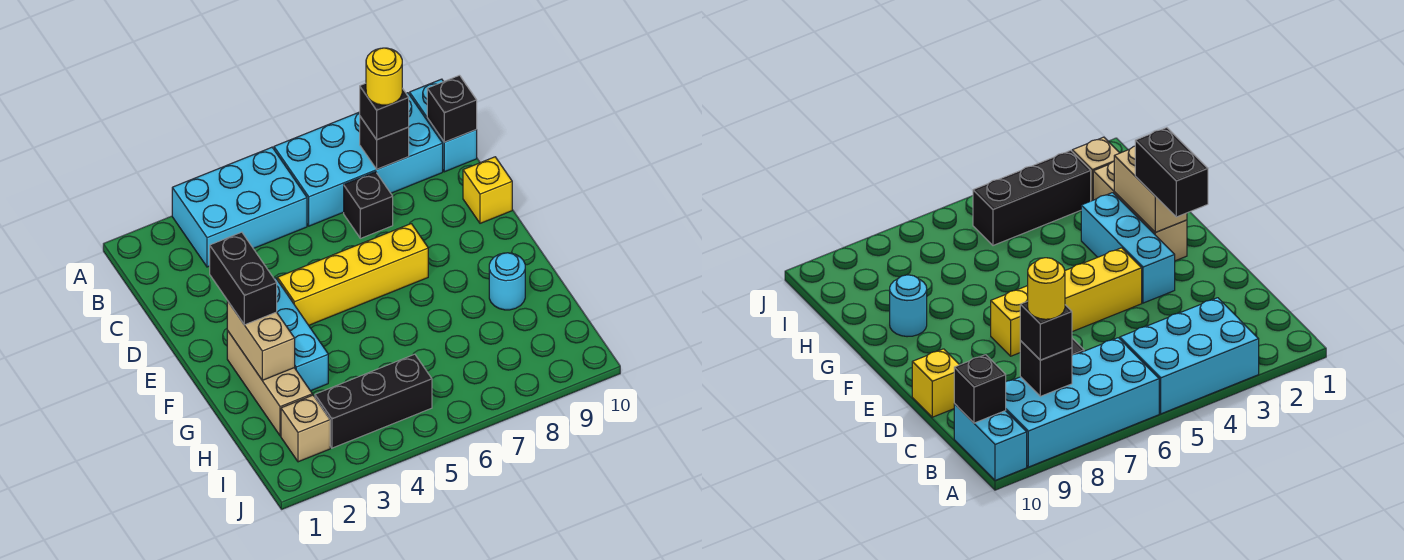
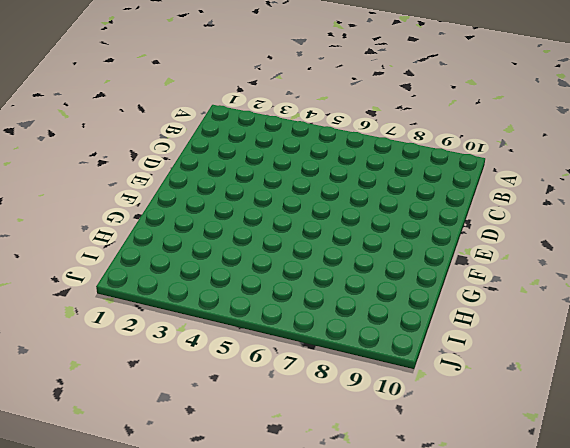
none -> cyan 2x3 brick [172,147,307,267]
none -> cyan 2x4 brick [274,93,443,226]
none -> cyan 1x2 brick [410,79,477,172]

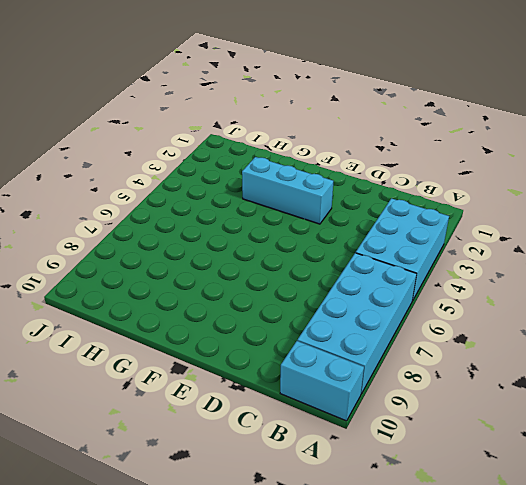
none -> black 1x1 brick [344,172,393,238]
none -> yellow 1x1 brick [463,157,512,223]
none -> yellow 1x4 brick [277,224,428,325]

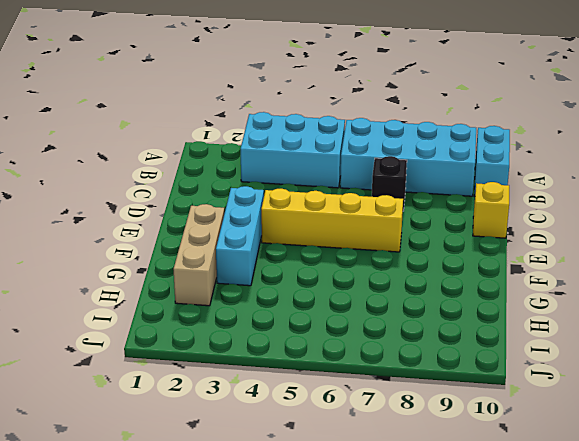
none -> cyan 1x1 round brick [489,253,525,310]
none -> tan 1x1 brick [281,395,330,462]
none -> black 1x3 brick [315,354,432,448]

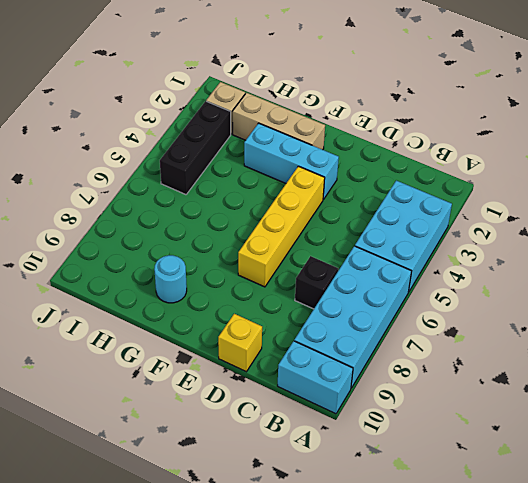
none -> black 1x1 brick [360,117,409,169]
none -> black 1x1 brick [427,75,477,142]
none -> tan 1x2 brick [227,301,295,380]

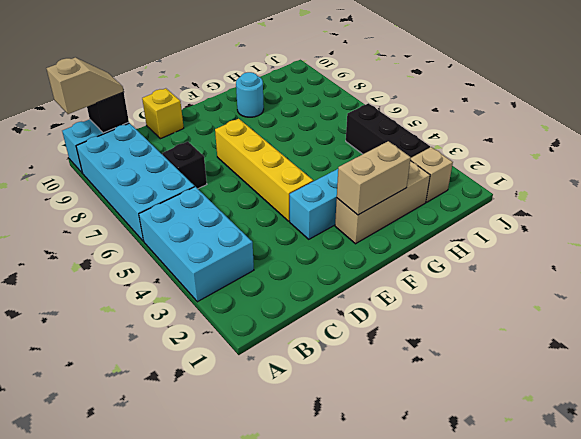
tan 1x2 slope [46,58,124,114] -> none
none -> black 1x1 brick [360,117,409,169]
none -> black 1x1 brick [360,83,409,140]
none -> black 1x2 brick [210,232,277,325]

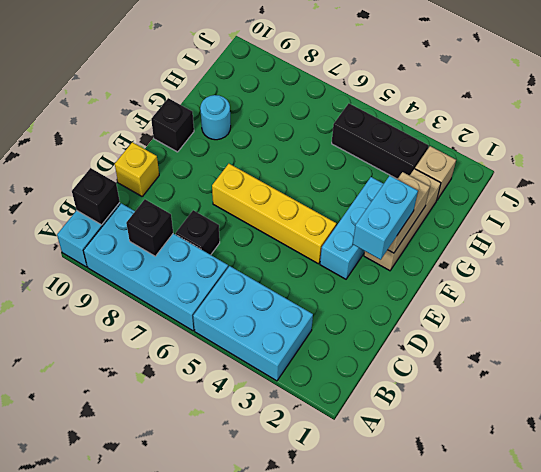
cyan 1x2 brick [353,176,418,260] -> black 1x2 brick [210,232,277,325]
black 1x1 brick [151,98,194,152] -> black 1x1 brick moved to [360,83,409,140]
none -> yellow 1x1 round brick [366,48,402,105]

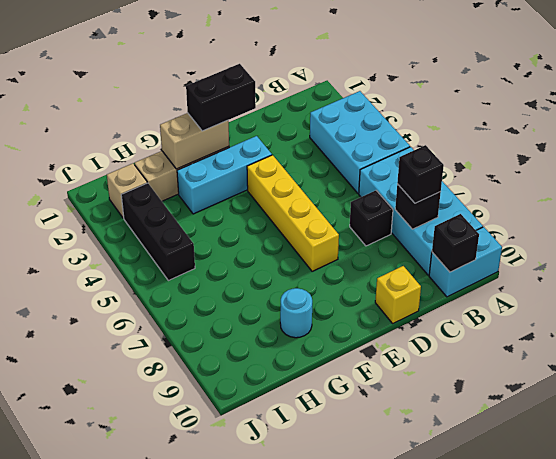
none -> yellow 1x1 round brick [366,48,402,105]

